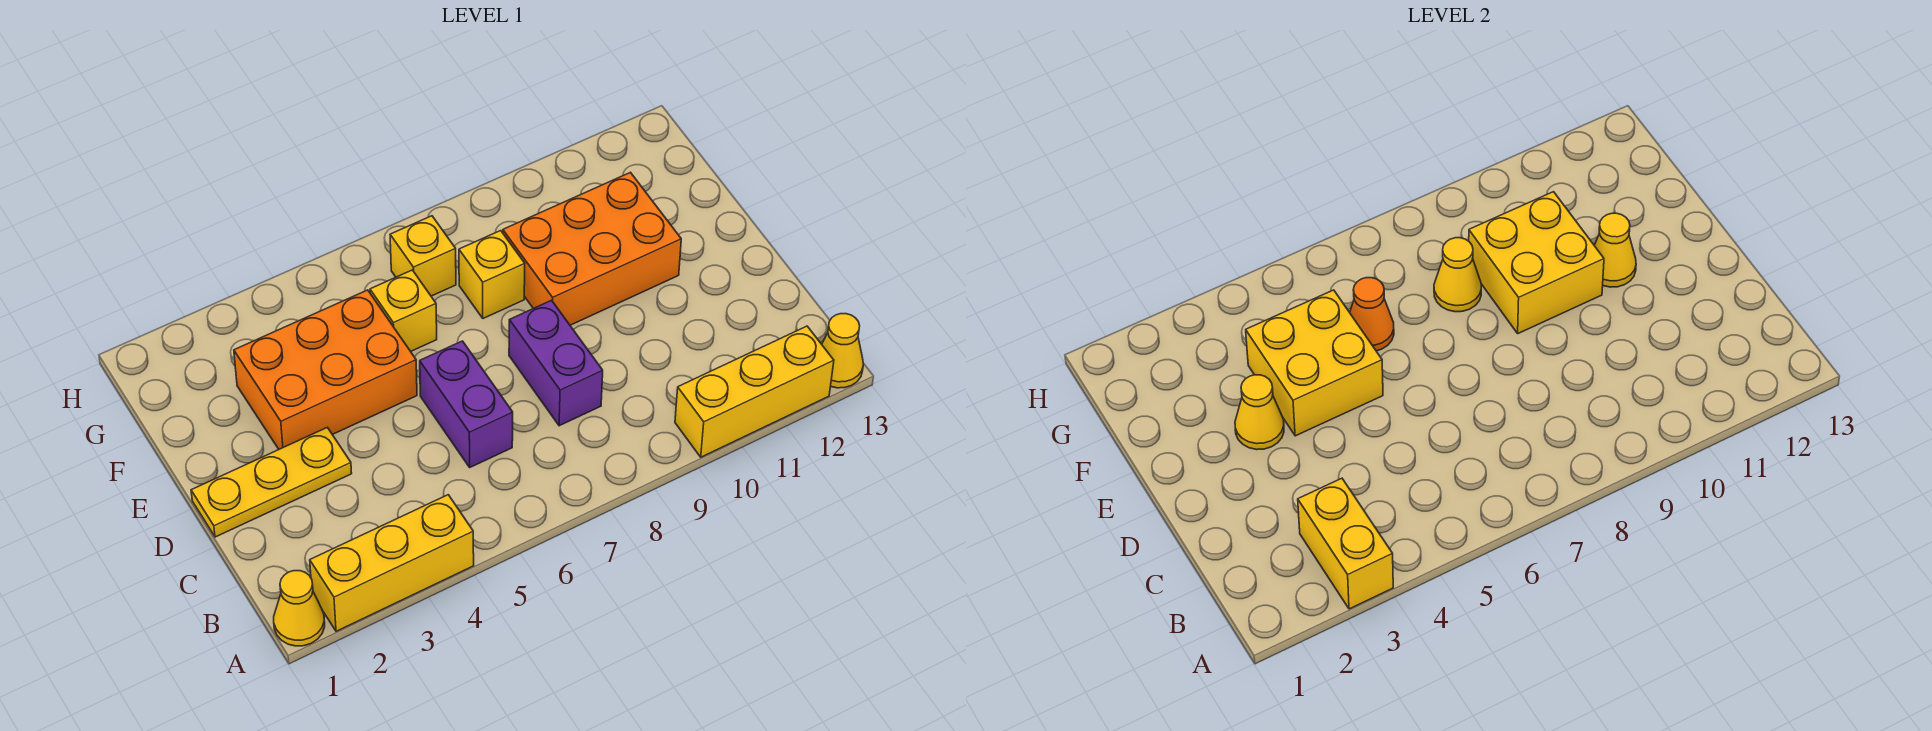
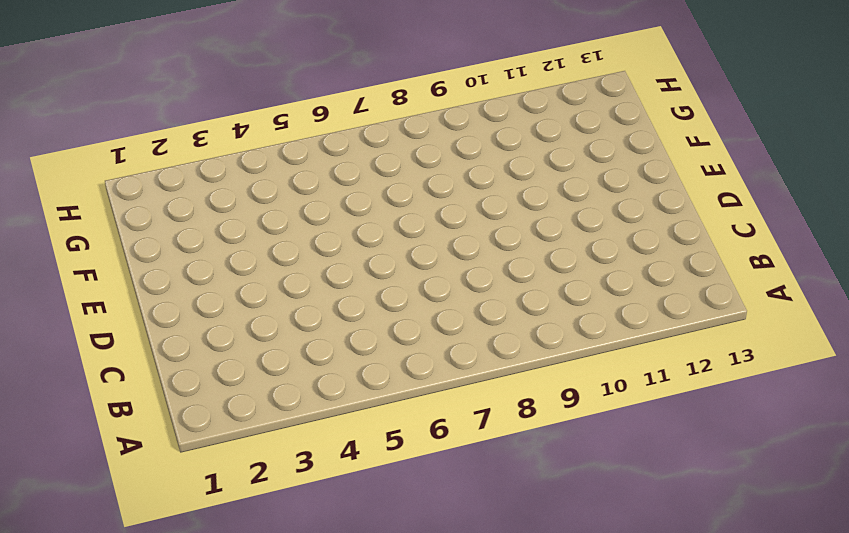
none -> yellow 1x1 cone [274,571,325,646]
none -> yellow 1x3 brick [310,495,474,631]
none -> yellow 1x3 brick [675,326,834,457]

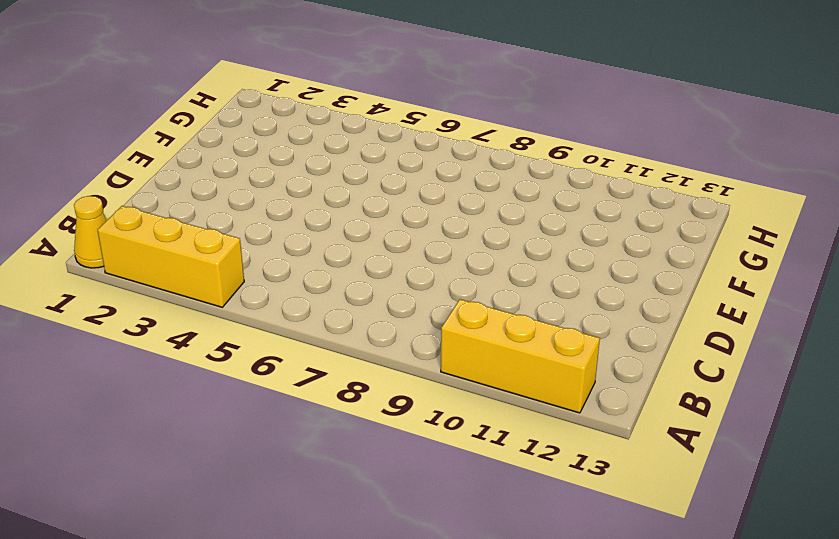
none -> yellow 1x1 cone [822,314,863,388]
none -> purple 1x2 brick [420,341,513,467]
none -> purple 1x2 brick [509,300,603,426]

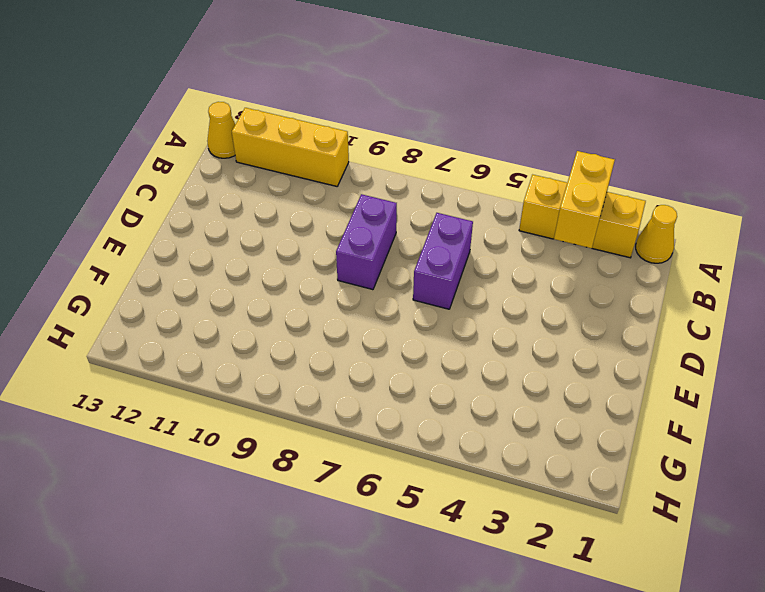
none -> yellow 1x3 plate [191,427,352,537]
none -> orange 2x3 brick [234,290,417,449]
none -> orange 2x3 brick [503,172,681,325]

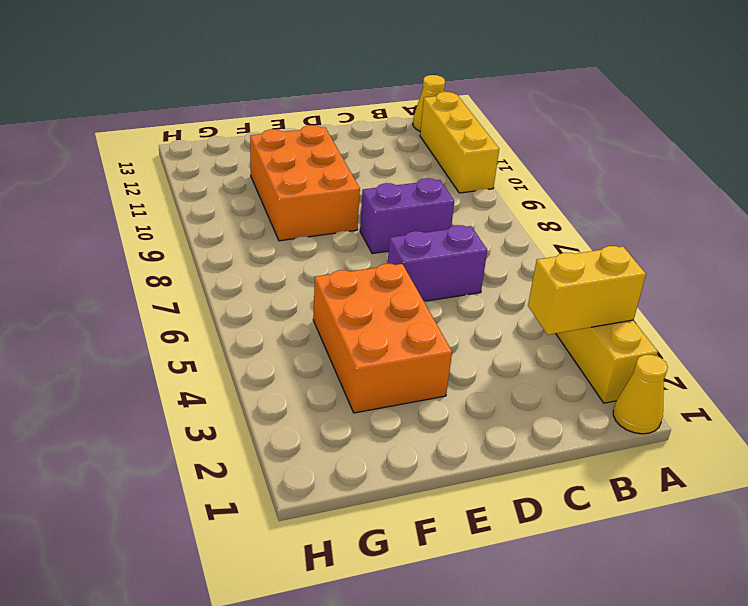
none -> yellow 1x3 plate [191,427,352,537]
none -> yellow 1x1 brick [370,270,437,351]
none -> yellow 1x1 brick [459,231,525,318]

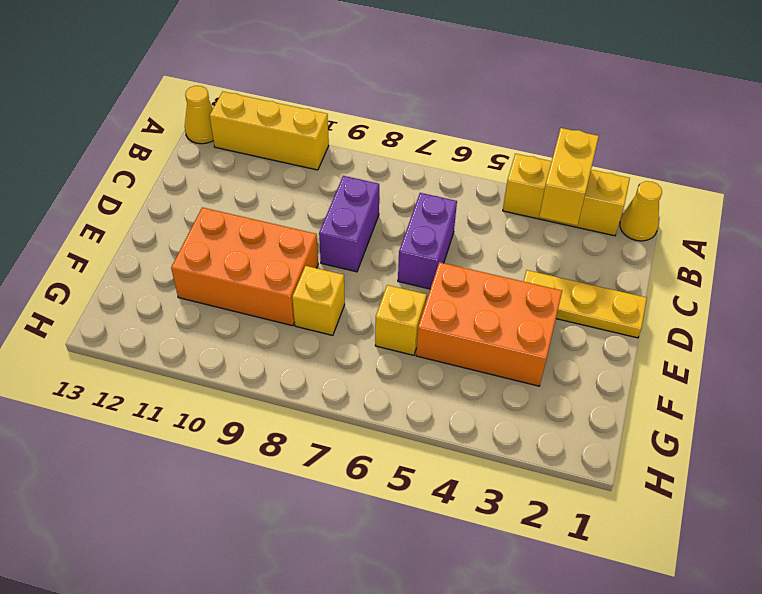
none -> yellow 1x1 brick [390,216,456,296]
none -> yellow 1x1 cone [1235,375,1284,450]
none -> yellow 2x2 brick [1246,290,1383,436]

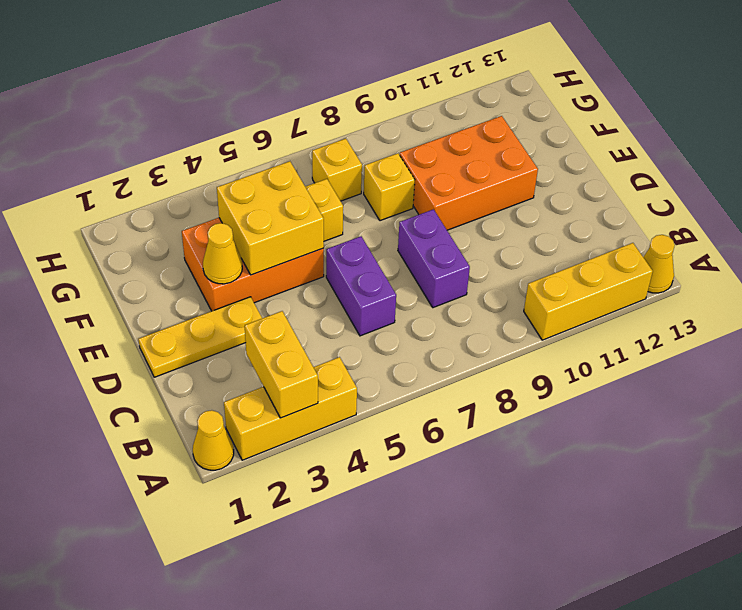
none -> yellow 2x2 brick [1469,192,1604,333]
none -> yellow 1x1 cone [1594,213,1636,287]
none -> orange 1x1 cone [1350,278,1394,351]

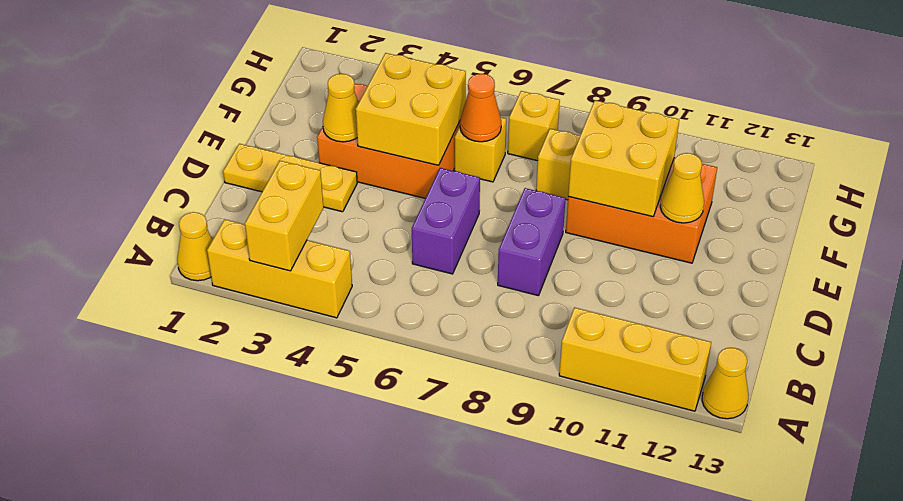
none -> yellow 1x1 cone [1434,238,1481,312]

